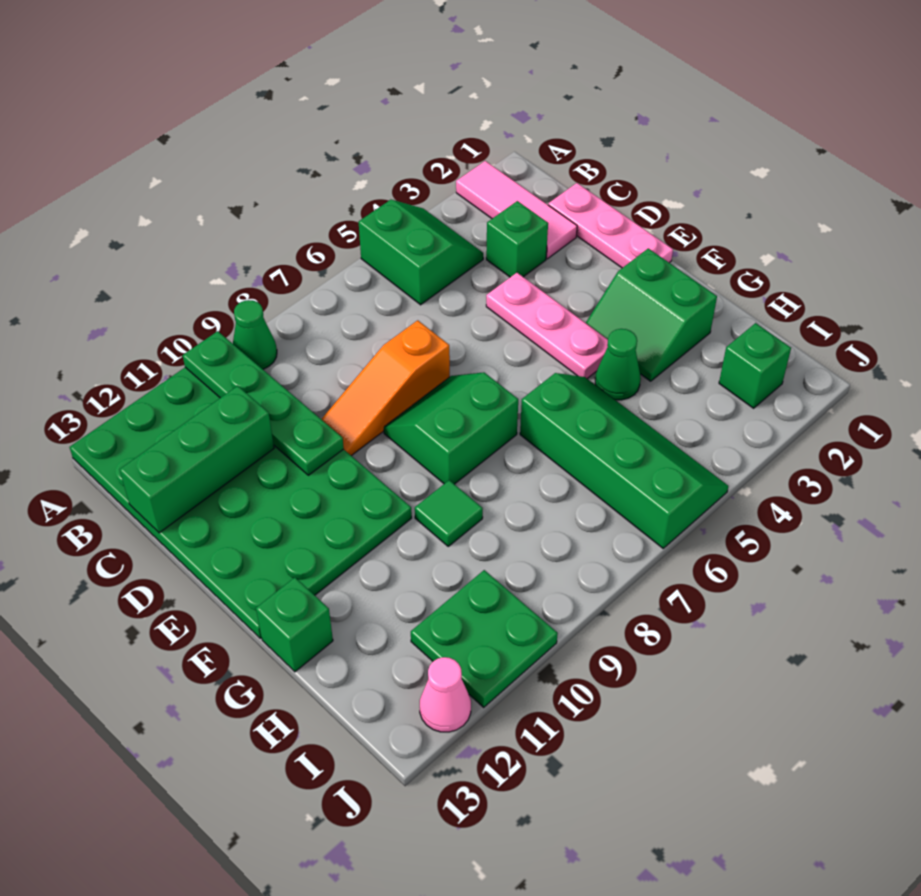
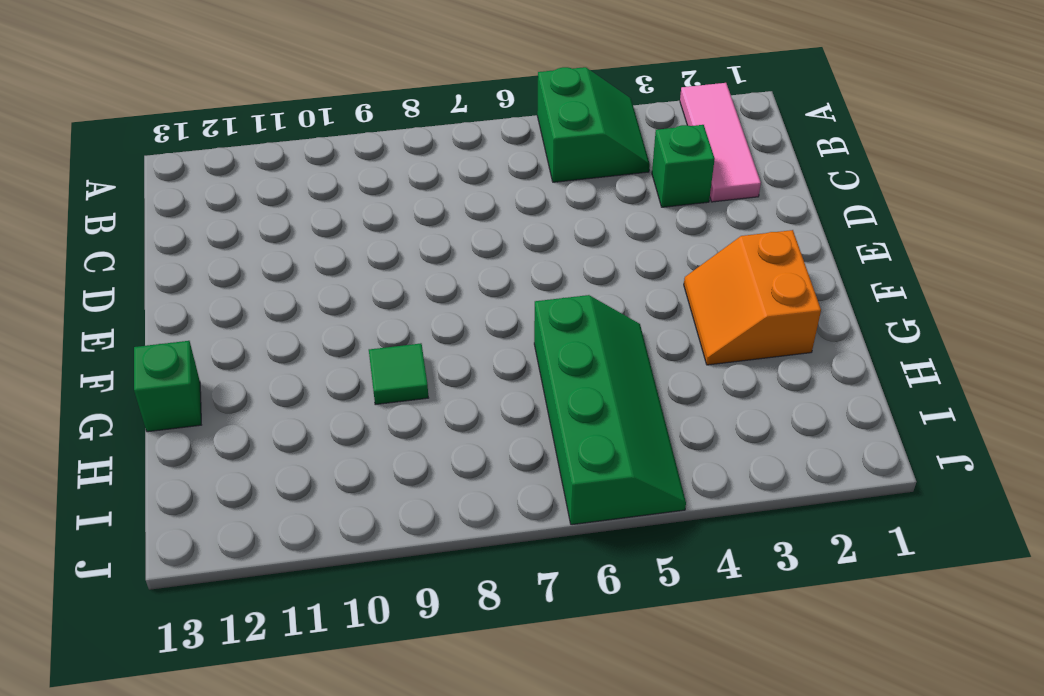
orange 2x2 slope [684,230,821,365] -> green 2x2 slope [586,248,717,381]
none -> green 1x1 cone [233,300,277,369]
none -> green 4x6 plate [70,367,412,638]
none -> pink 1x3 plate [548,183,673,268]

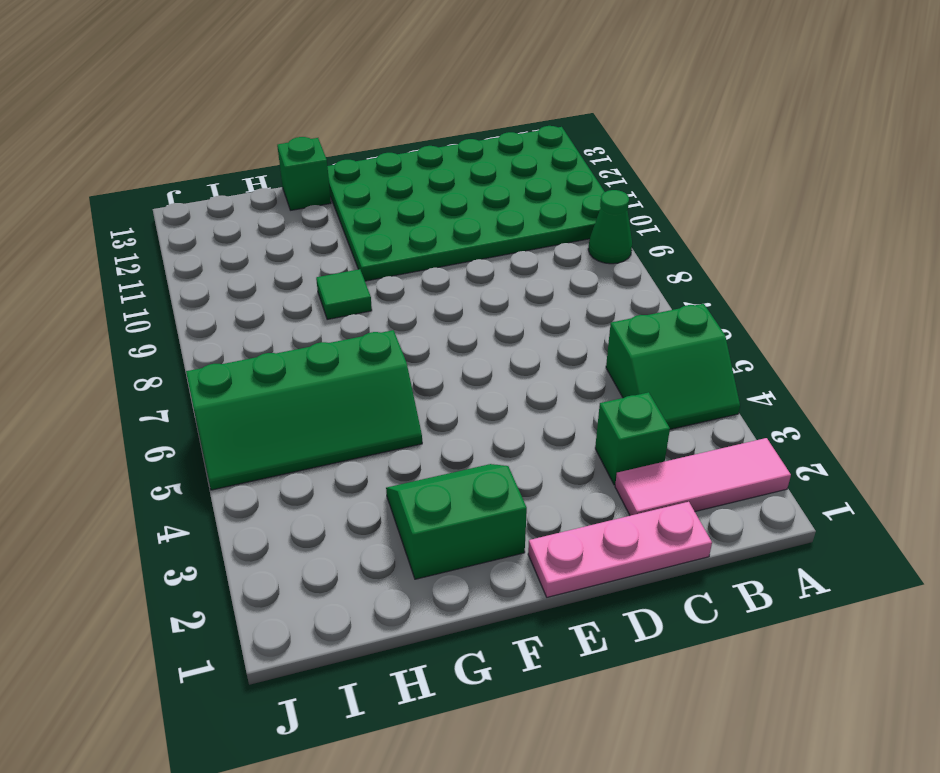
none -> pink 1x3 plate [486,273,608,378]
none -> orange 1x3 slope [322,320,450,456]
none -> green 2x2 slope [384,372,518,484]

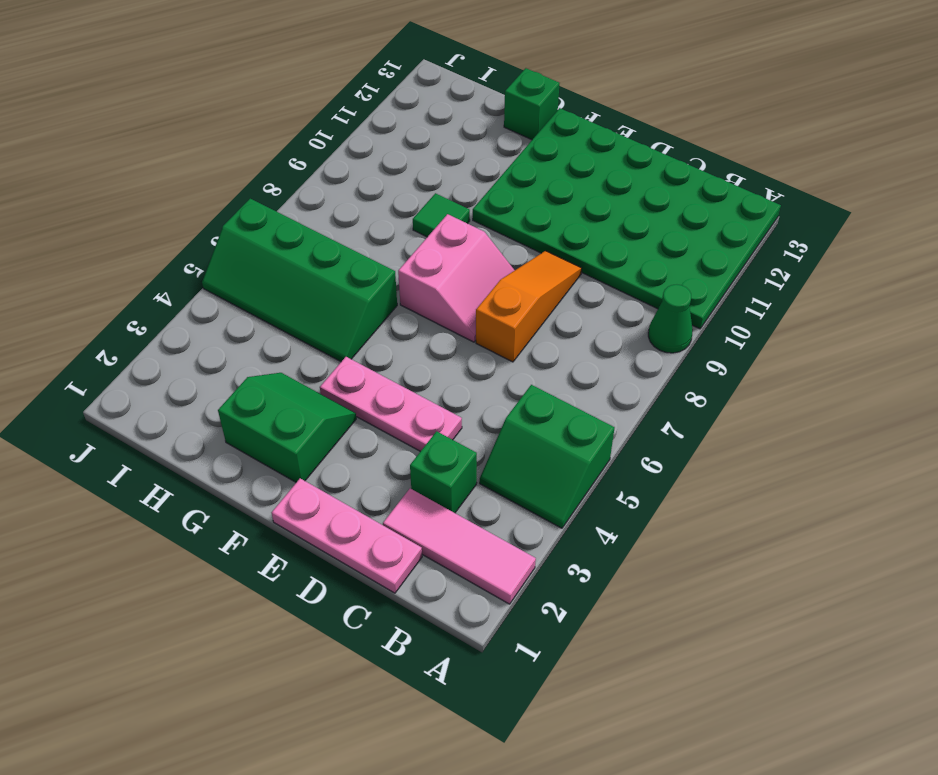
pink 2x2 slope [398,214,515,342] -> green 2x2 slope [384,372,518,484]
none -> green 1x1 cone [595,329,641,400]
none -> green 1x1 brick [719,323,791,408]
none -> green 2x2 plate [411,570,558,707]

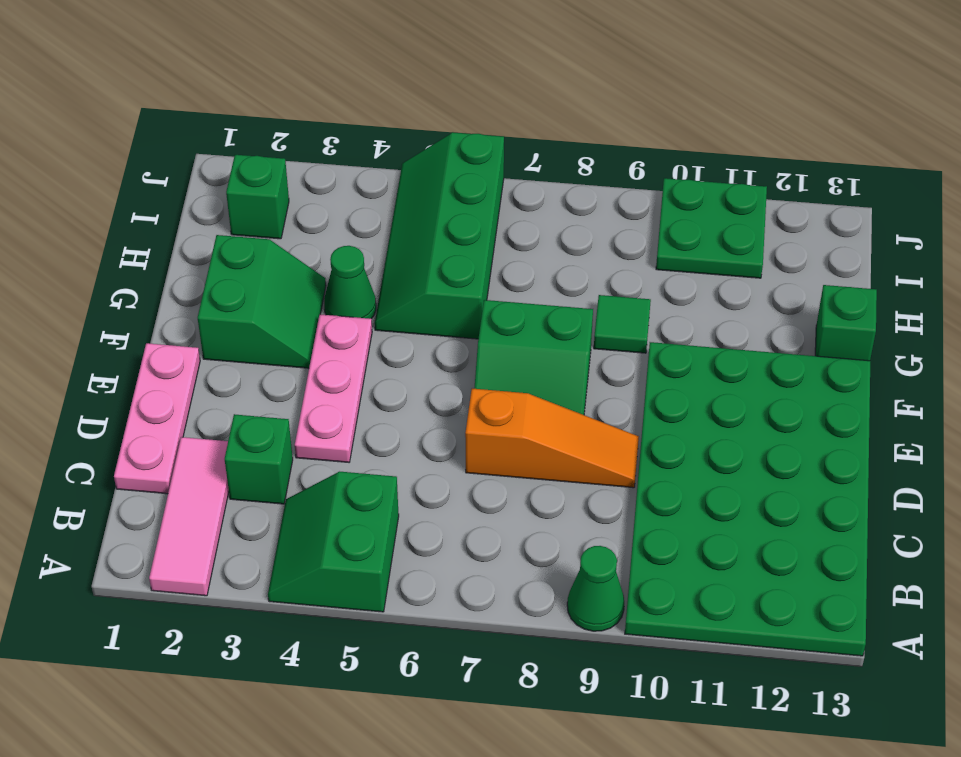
none -> pink 1x1 cone [420,657,471,732]
none -> green 1x4 plate [183,331,344,475]
none -> green 1x3 brick [120,386,274,533]

